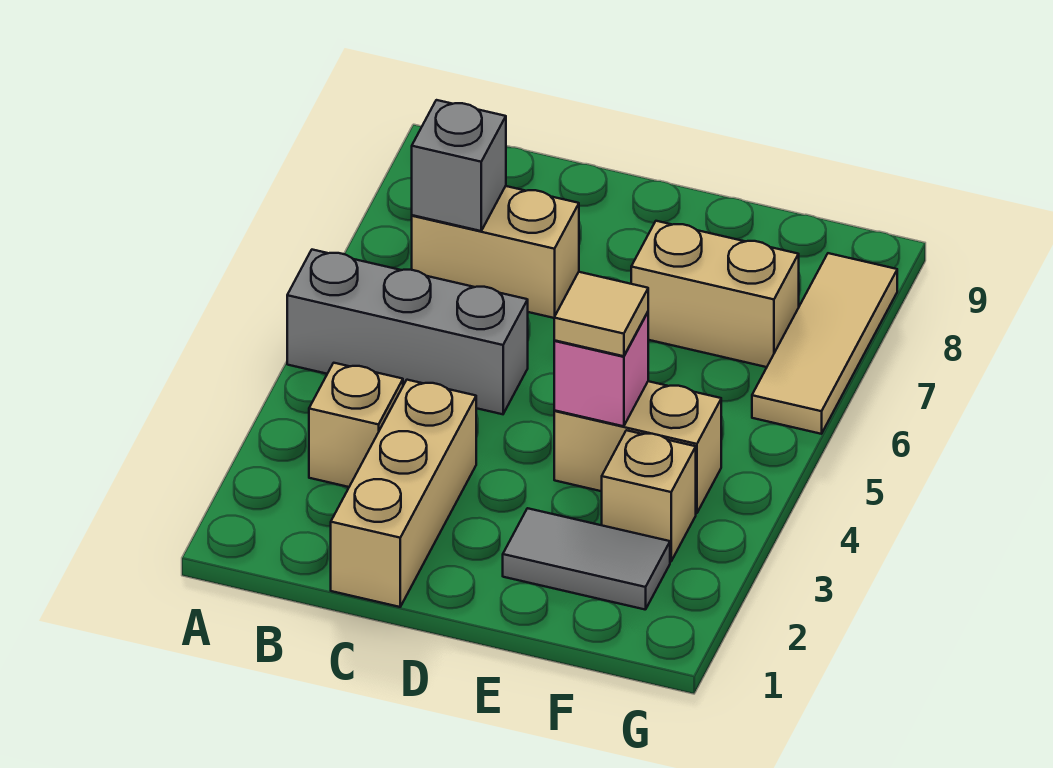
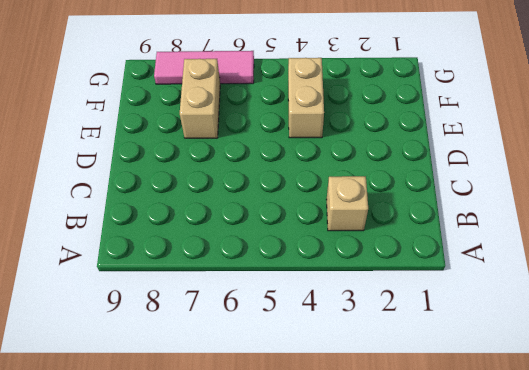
pink 1x3 tile [154,51,254,84] -> tan 1x3 tile [752,253,897,434]
none -> grey 1x3 brick [287,250,528,414]
none -> tan 1x2 brick [412,186,579,318]
none -> tan 1x3 brick [331,380,476,607]

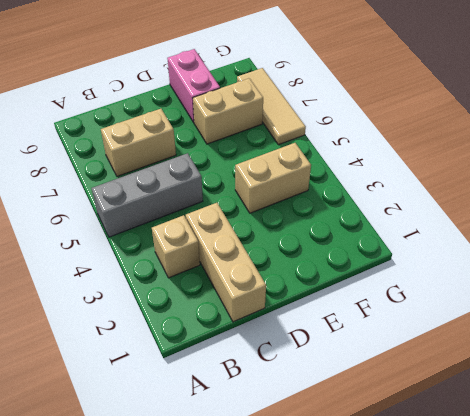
pink 1x2 brick [167,49,220,123] -> none
none -> grey 1x2 tile [503,508,670,610]
none -> tan 1x1 brick [602,430,696,561]
none -> grey 1x1 brick [412,100,506,231]

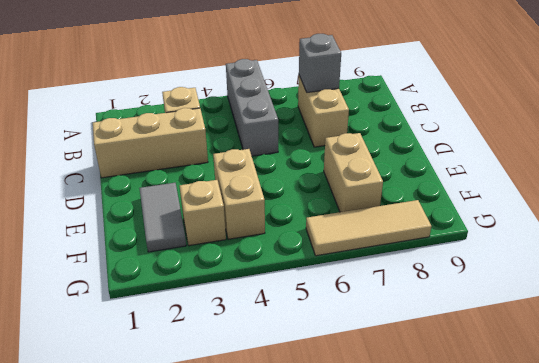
none -> pink 1x1 brick [554,312,648,426]
none -> tan 1x1 tile [554,272,648,356]

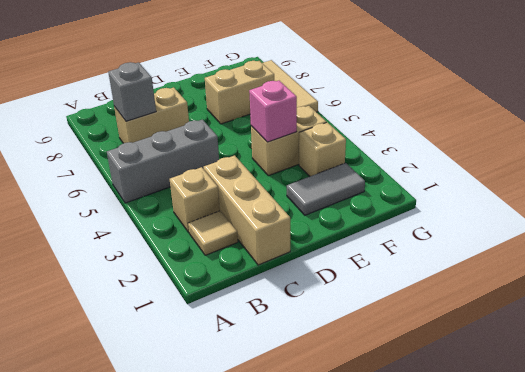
tan 1x1 tile [188,211,238,255] -> tan 1x1 tile moved to [554,272,648,356]

